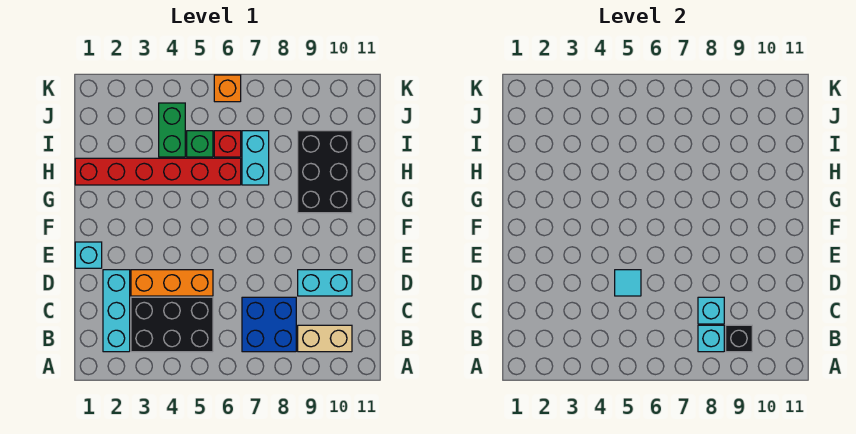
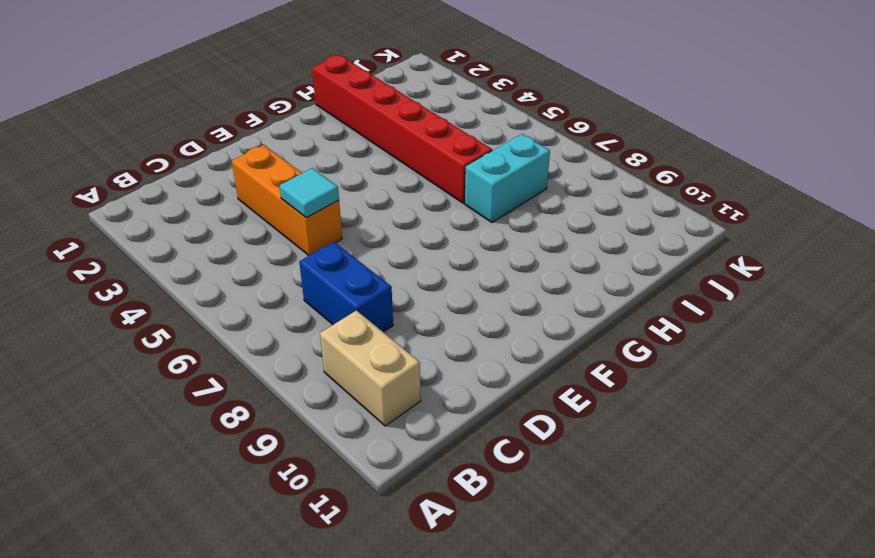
blue 1x2 brick [299,242,393,332] -> blue 2x2 brick [242,297,296,352]
none -> cyan 1x3 brick [103,270,130,352]
none -> black 2x3 brick [131,297,213,352]
none -> cyan 1x2 brick [298,270,352,296]

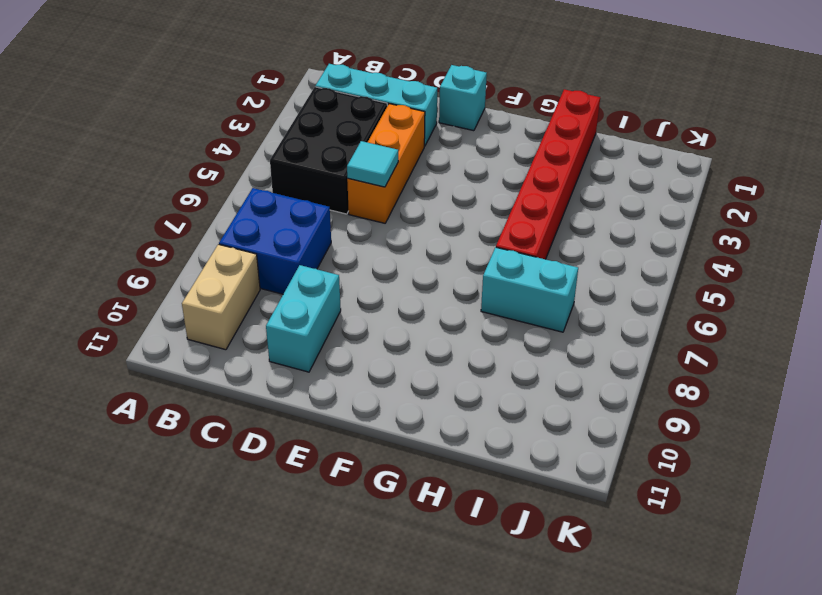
none -> black 2x3 brick [298,131,352,213]
none -> green 1x2 brick [159,103,185,157]
none -> green 1x1 brick [187,131,213,157]

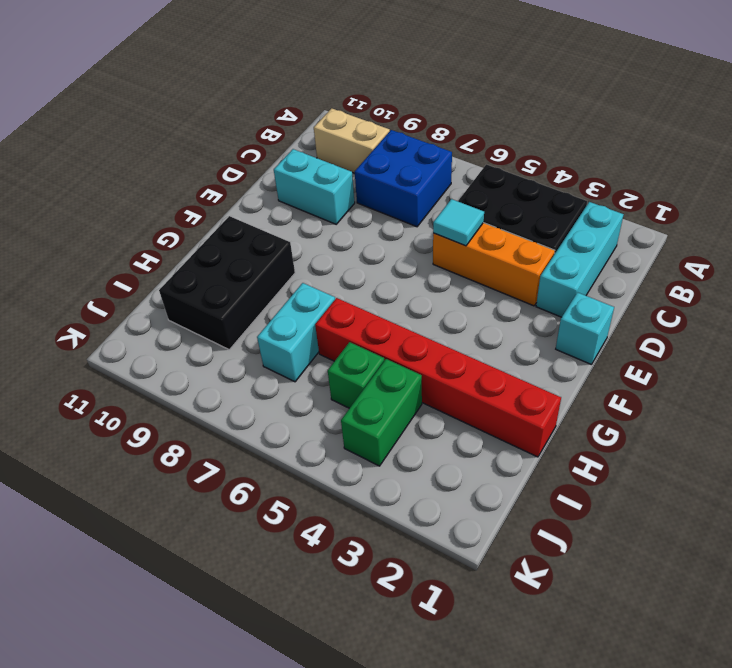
none -> red 1x1 brick [214,131,241,157]
none -> orange 1x1 brick [214,75,241,102]
none -> cyan 1x1 brick [698,325,724,352]

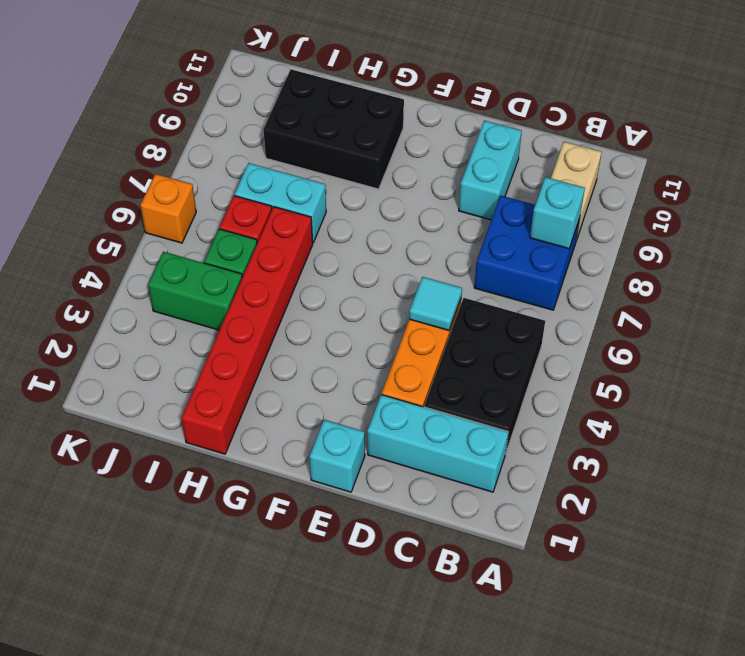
none -> black 1x1 brick [726,325,752,352]
none -> cyan 1x1 brick [698,297,724,324]

